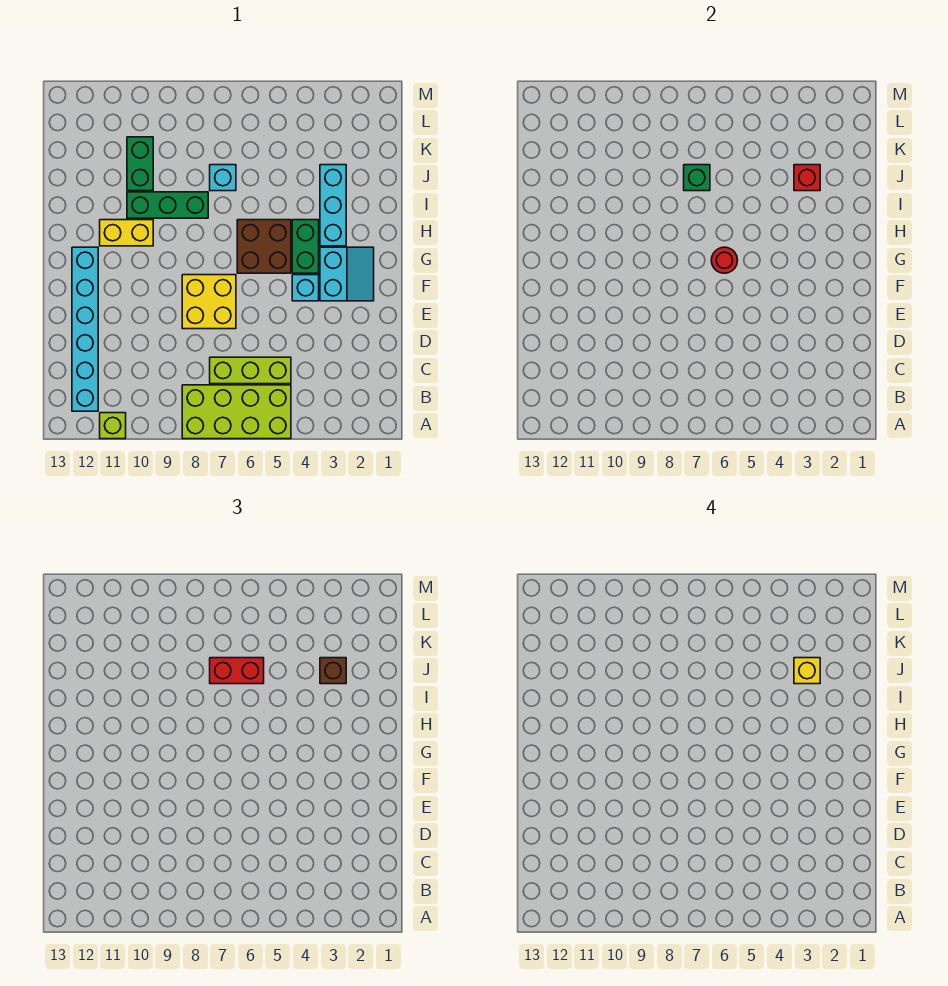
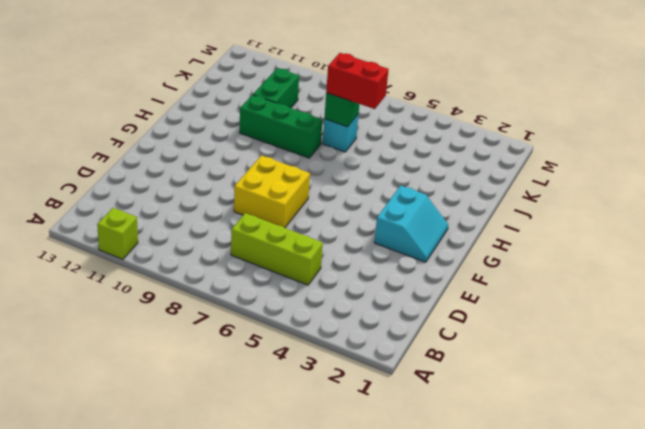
none -> lime 2x4 brick [182,385,291,439]
none -> cyan 1x6 brick [72,247,98,411]
none -> cyan 1x1 brick [292,275,319,301]

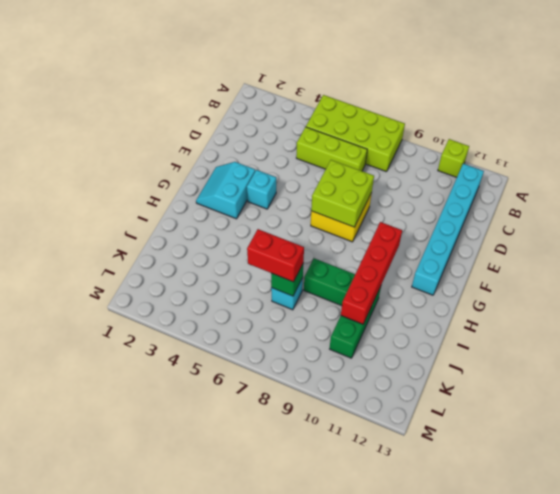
lime 2x2 brick [311,160,374,227] -> none
red 1x4 brick [341,222,402,324] -> none
none -> green 1x2 brick [292,220,319,273]
none -> brown 2x2 brick [237,220,291,273]
none -> cyan 1x3 brick [320,165,346,246]

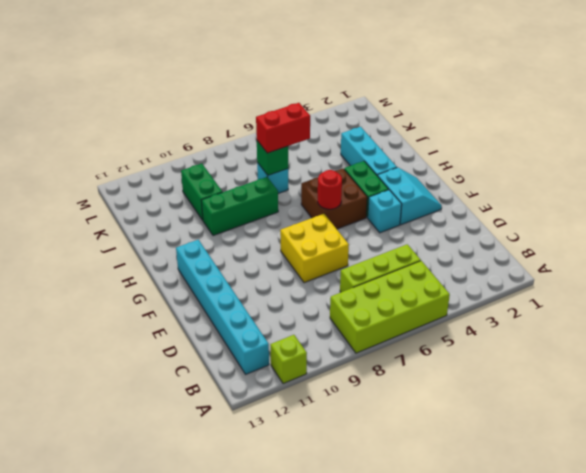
none -> yellow 1x2 brick [100,220,153,246]
none -> red 1x1 brick [794,165,820,191]
none -> brown 1x1 brick [320,658,346,684]

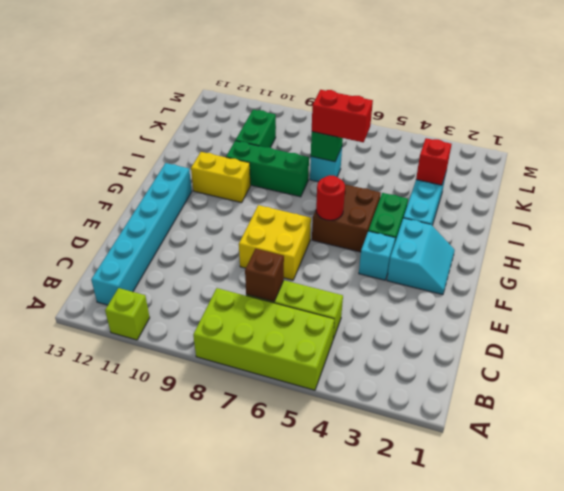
brown 1x1 brick [245,249,284,302] -> brown 1x1 brick moved to [320,658,346,684]
none -> yellow 1x1 brick [794,658,820,684]

